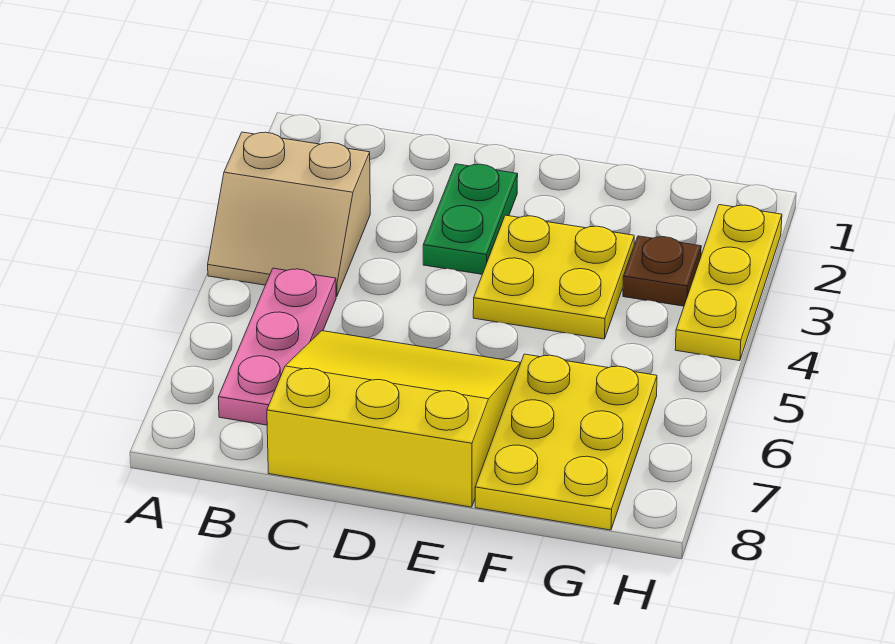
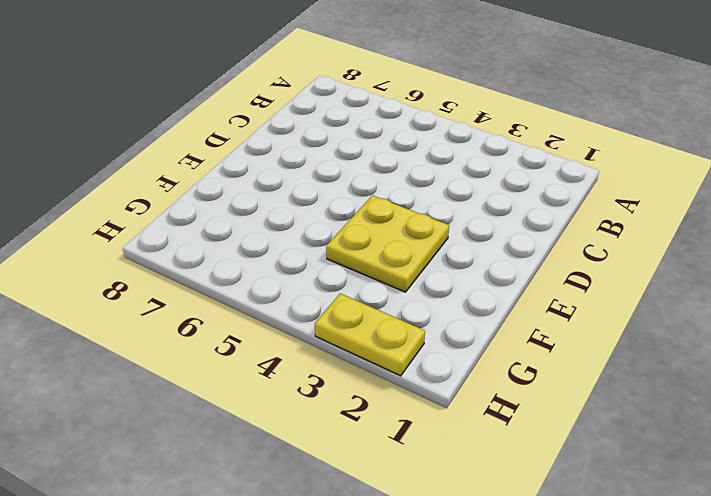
yellow 1x2 plate [315,294,425,376] -> yellow 1x3 plate [675,205,782,361]
none -> tan 2x2 slope [208,132,370,297]
none -> pink 1x3 plate [218,268,336,425]

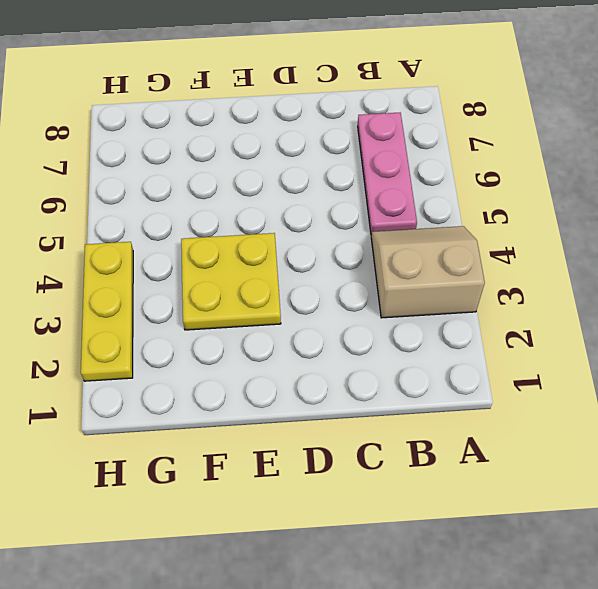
none -> yellow 3x3 slope [267,331,521,507]
none -> green 1x2 plate [423,164,518,274]

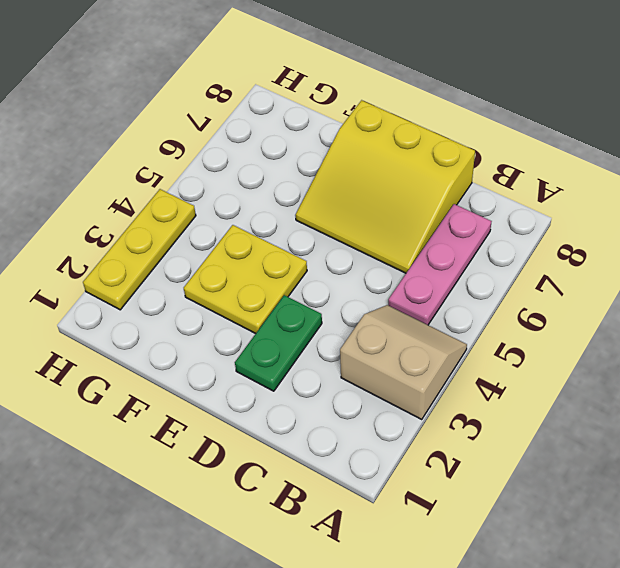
none -> yellow 2x3 plate [475,354,657,530]
none -> brown 1x1 plate [623,236,701,306]

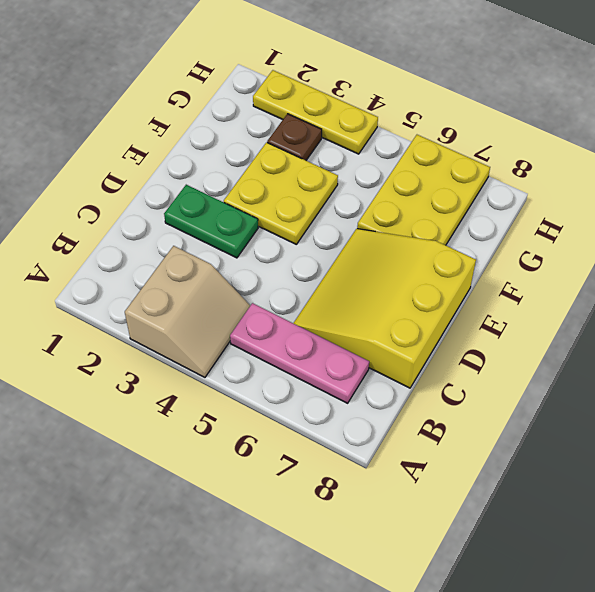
yellow 2x3 plate [357,135,490,245] -> yellow 2x3 plate turned to [475,354,657,530]

